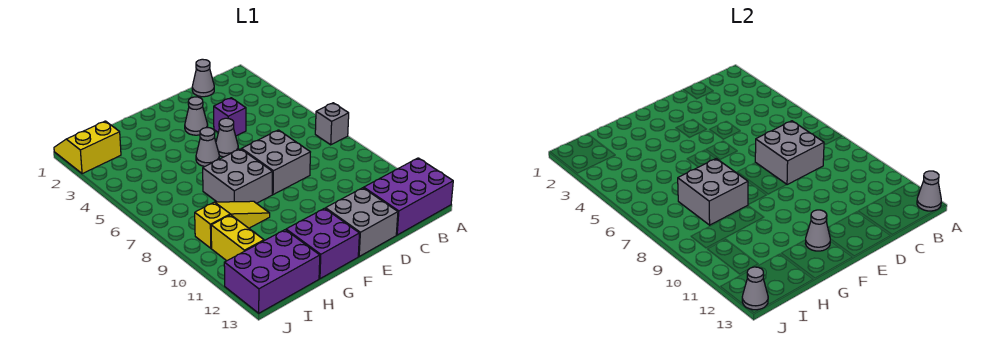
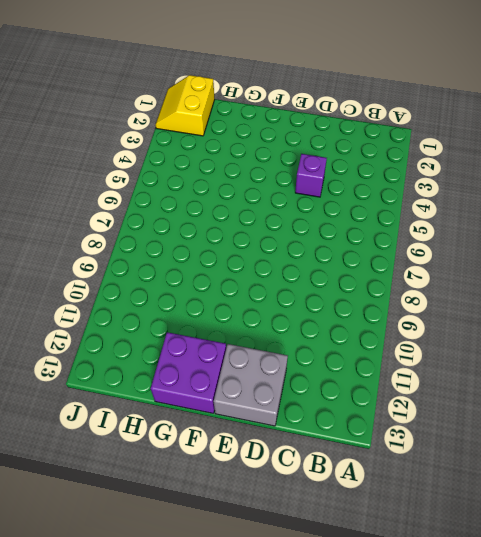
yellow 2x2 slope [155,75,215,136] -> yellow 2x2 slope turned to [54,121,121,174]
none -> grey 1x1 brick [315,103,349,145]
none -> purple 2x3 brick [364,158,453,235]
none -> grey 1x1 cone [192,59,214,97]

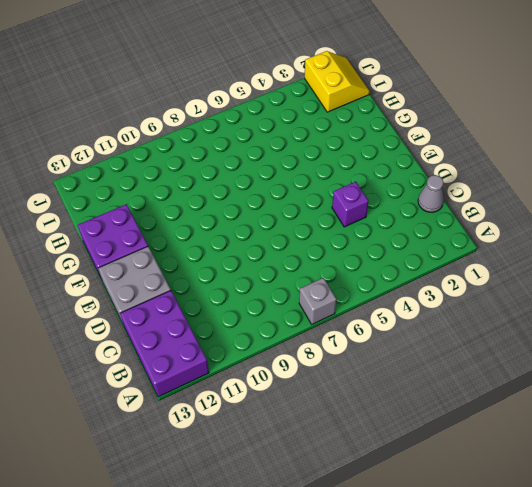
none -> grey 2x2 brick [242,130,310,195]
none -> grey 1x1 cone [185,97,208,135]
none -> grey 1x1 cone [216,118,238,157]

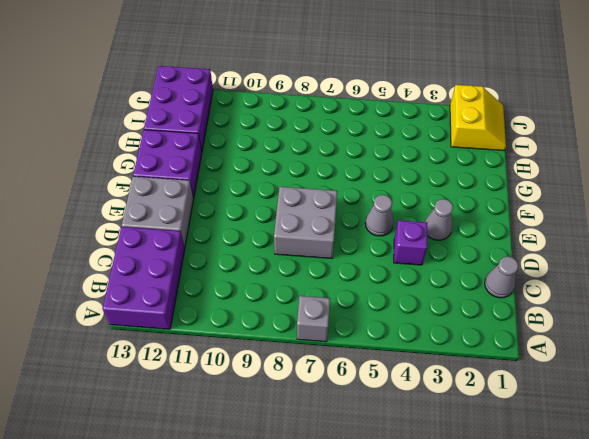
none -> grey 1x1 cone [196,128,219,167]
none -> grey 2x2 brick [203,149,272,203]
none -> yellow 1x3 slope [195,201,270,248]

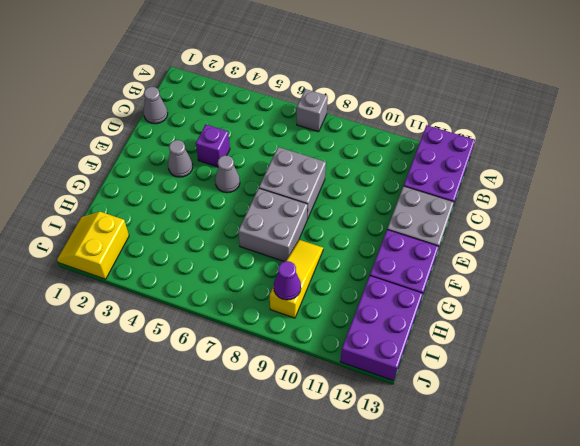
purple 1x1 cone [274,261,301,300] -> none
none -> grey 1x1 cone [196,128,219,167]
none -> yellow 1x2 brick [211,215,264,261]
none -> grey 1x1 cone [917,171,941,211]

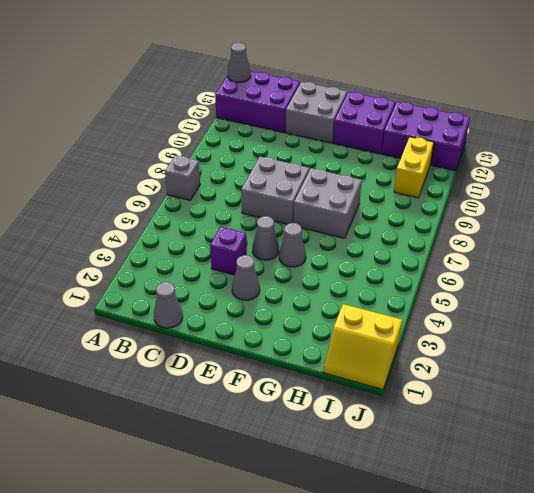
none -> yellow 1x3 slope [195,201,270,248]
none -> grey 2x2 brick [755,121,824,185]
none -> grey 1x1 cone [805,210,830,251]

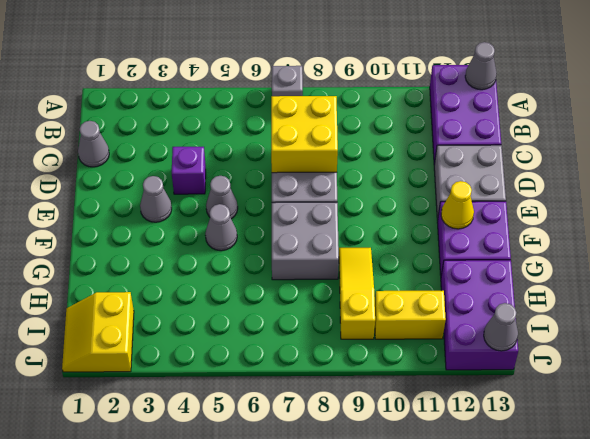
yellow 2x2 brick [271,96,338,173] -> grey 2x2 brick [755,121,824,185]
yellow 1x1 cone [441,181,474,229] -> grey 1x1 cone [805,210,830,251]
none -> grey 2x2 brick [678,159,748,225]

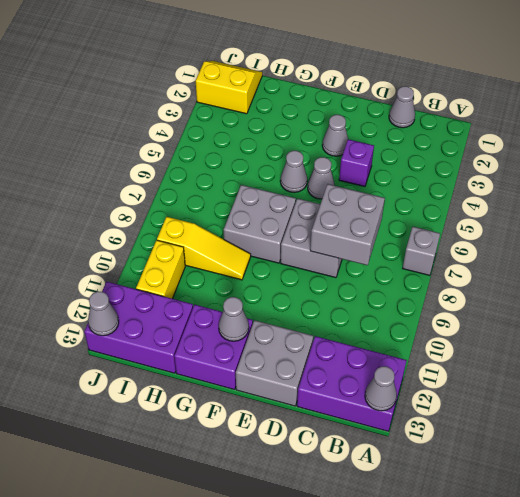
none -> grey 2x2 brick [678,159,748,225]

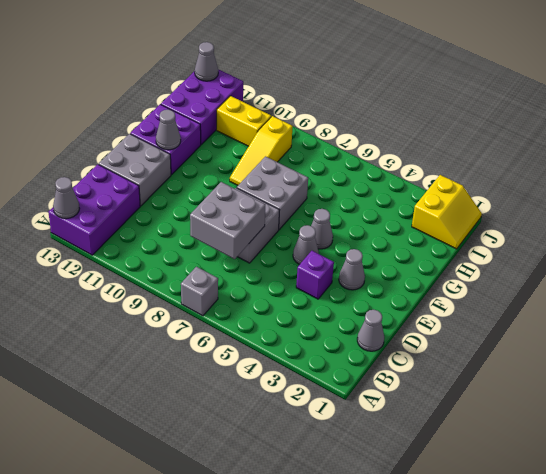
none -> grey 2x2 brick [678,159,748,225]

